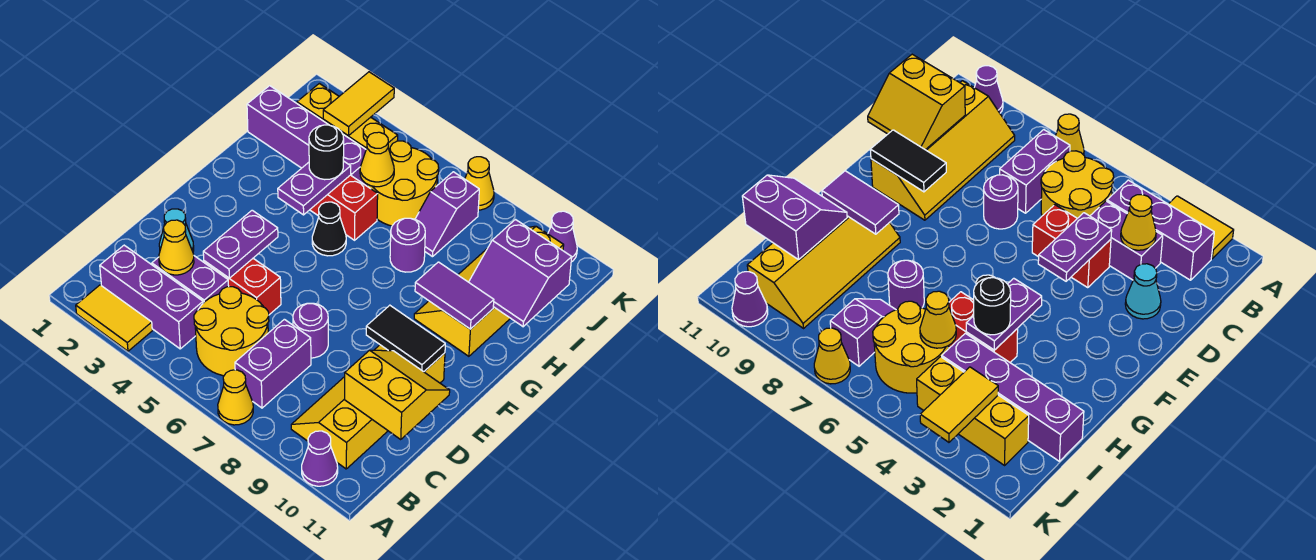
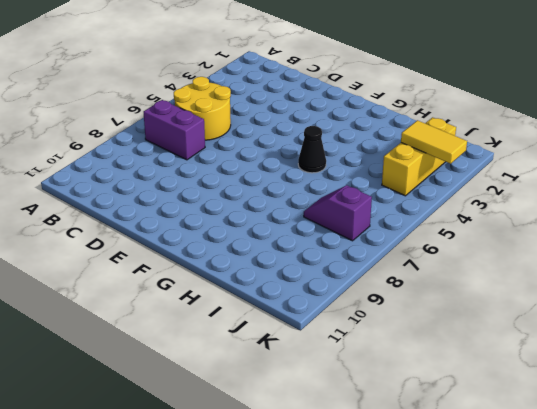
none -> yellow 1x2 tile [76,285,152,351]
none -> yellow 1x1 cone [218,370,253,425]
none -> purple 1x1 cone [302,431,338,486]
none -> purple 1x3 brick [100,245,203,349]

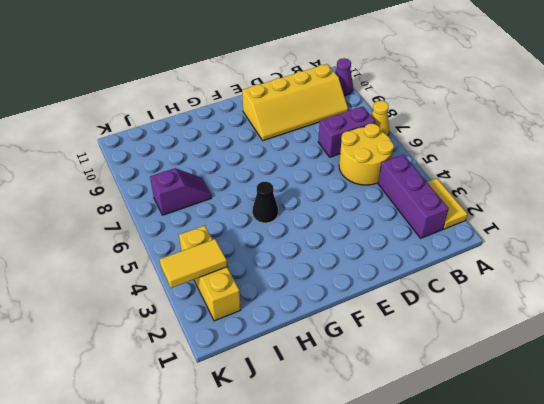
none -> purple 1x2 brick [152,256,229,303]
none -> cyan 1x1 cone [159,209,194,251]
none -> red 1x2 brick [204,259,281,315]
none -> purple 1x1 round brick [293,303,328,358]

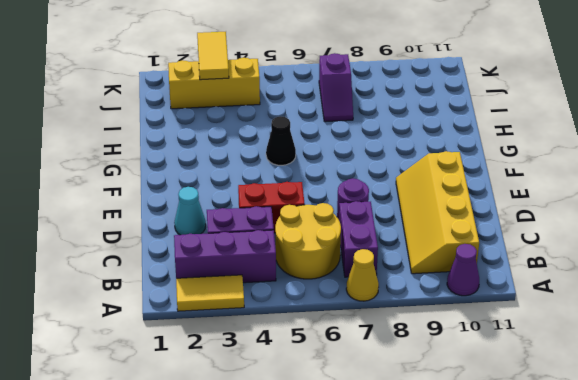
none -> yellow 2x4 slope [414,226,564,356]
none -> red 1x2 brick [310,175,378,240]
none -> purple 1x1 round brick [390,218,425,272]
none -> purple 1x4 brick [247,86,367,186]

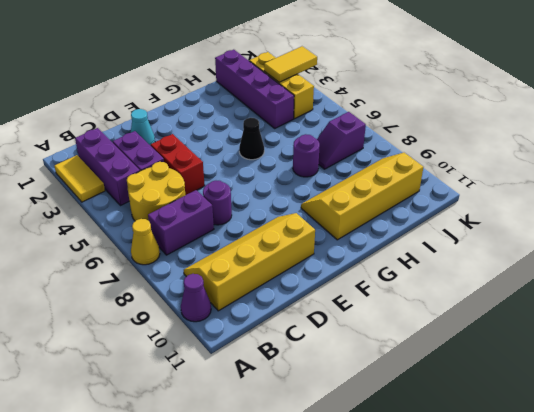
none -> red 1x2 brick [310,175,378,240]
none -> yellow 2x2 round brick [367,141,439,226]
none -> yellow 1x1 cone [465,157,494,210]
none -> purple 1x1 cone [548,211,577,262]

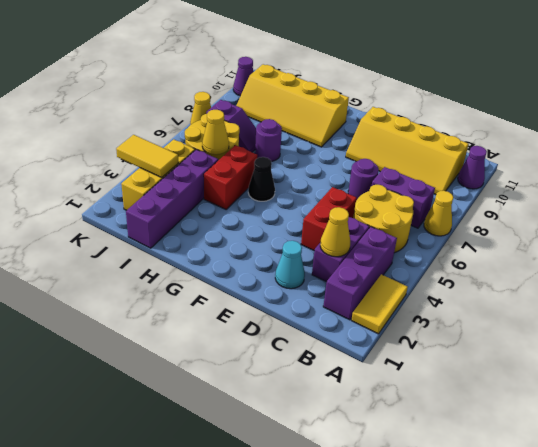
none -> yellow 2x2 slope [345,350,450,440]
none -> purple 1x2 plate [203,210,278,278]
none -> black 1x2 tile [366,305,445,372]
none -> purple 1x2 plate [278,161,351,215]

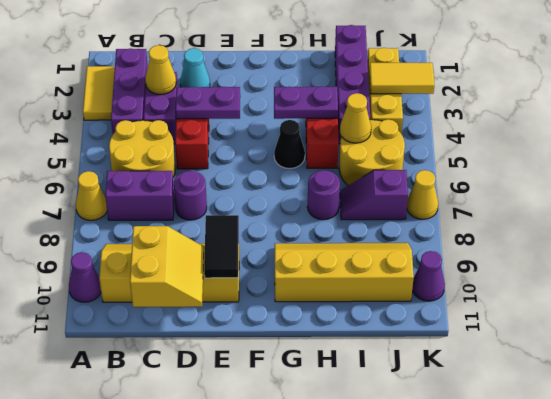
none -> purple 1x2 tile [415,262,494,329]
none -> purple 2x2 slope [469,220,572,327]
none -> black 1x1 round brick [309,125,344,180]

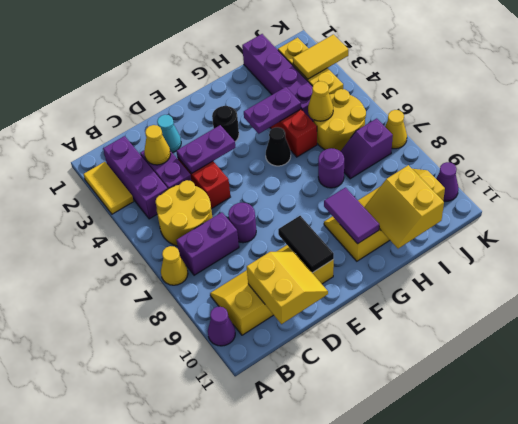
black 1x1 round brick [212,106,239,141] -> black 1x1 round brick moved to [309,125,344,180]
yellow 2x2 slope [364,165,444,249] -> purple 2x2 slope [469,220,572,327]

